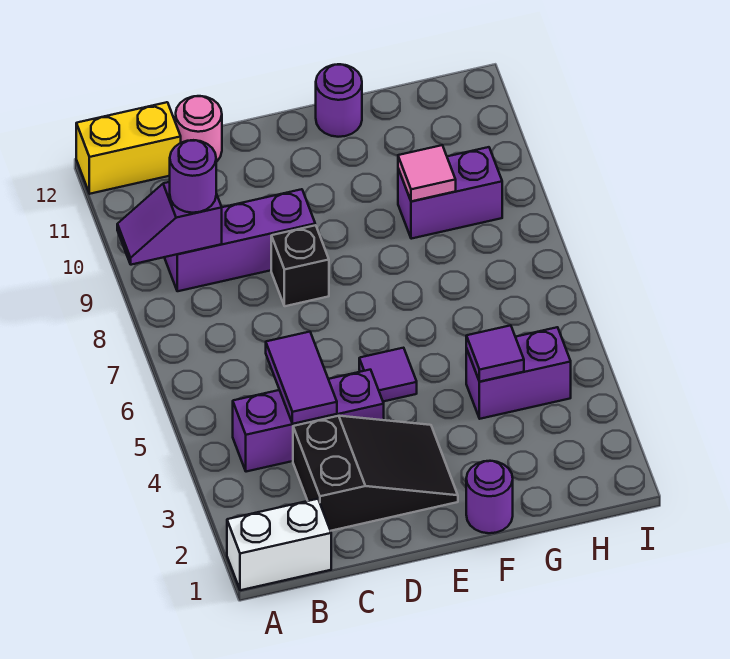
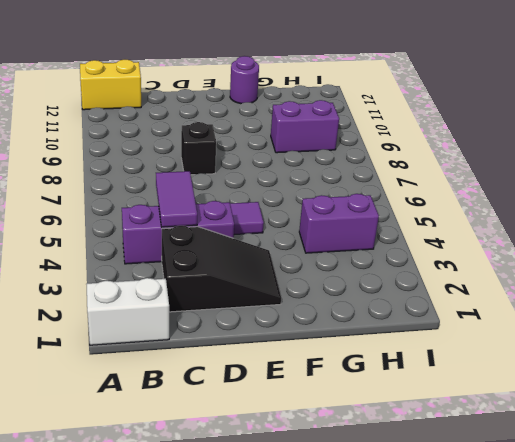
none -> purple 1x3 brick [164,189,315,291]
none -> pink 1x1 round brick [176,96,222,162]
none -> purple 1x1 round brick [466,461,513,533]

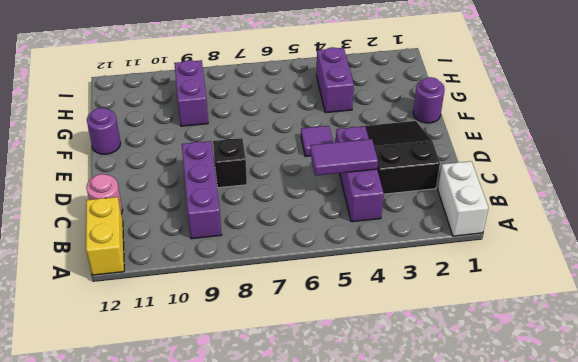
none -> purple 1x2 slope [117,182,222,265]
none -> purple 1x1 tile [466,325,524,382]
none -> pink 1x1 tile [398,145,456,201]

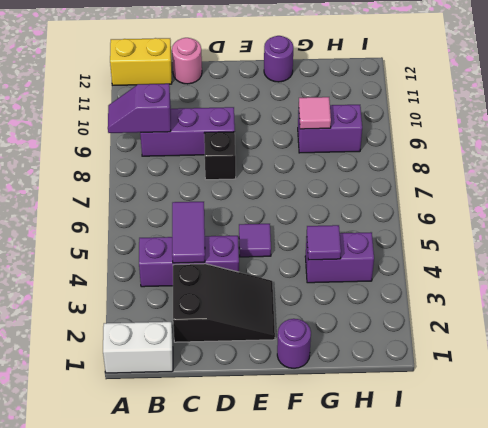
none -> purple 1x1 round brick [170,140,216,213]

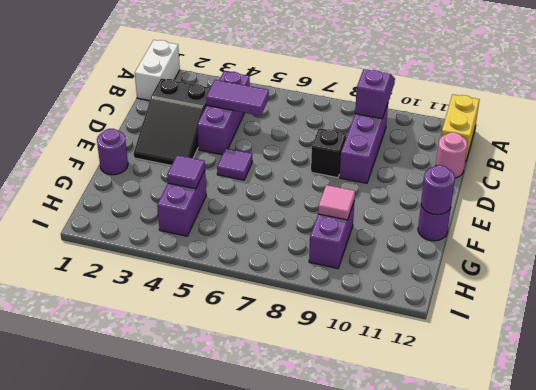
purple 1x1 round brick [421,165,455,215] -> purple 1x1 round brick moved to [170,140,216,213]

